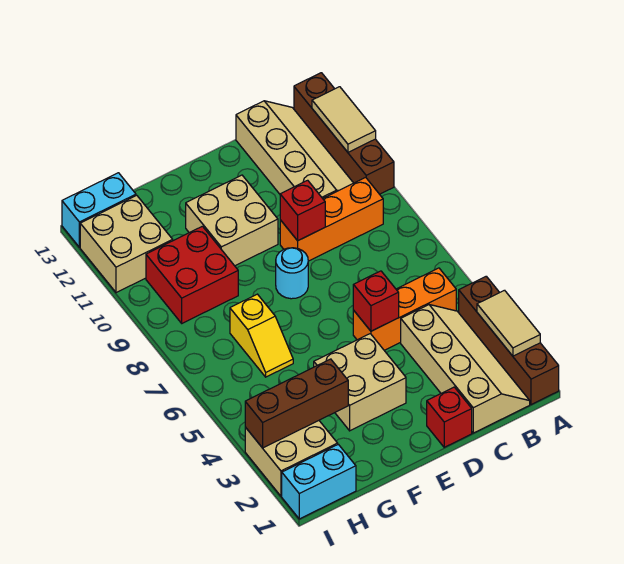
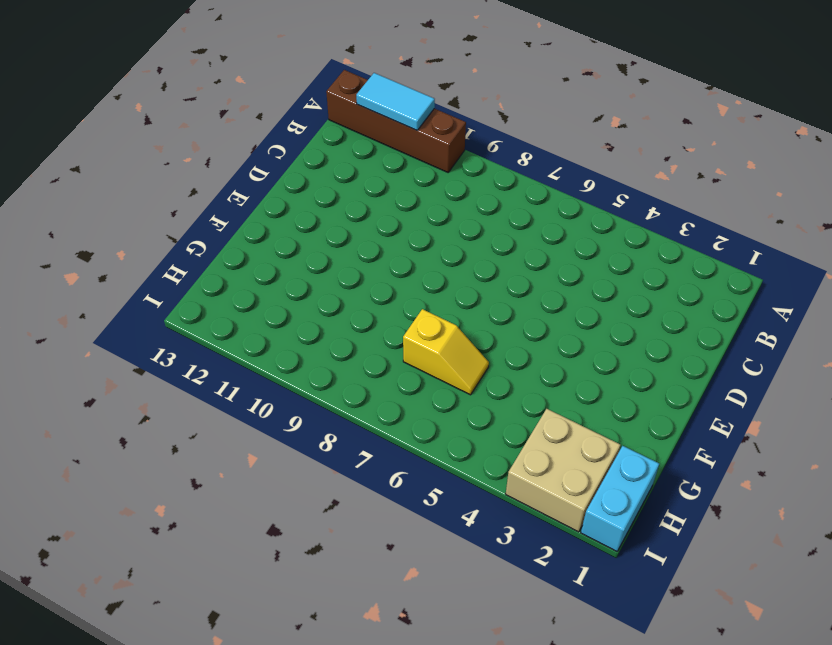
cyan 1x2 tile [356,73,435,130] -> tan 1x2 tile [312,87,376,152]
none -> brown 1x4 brick [459,276,559,405]
none -> tan 2x4 slope [401,305,530,433]
none -> orange 1x3 brick [353,268,456,350]

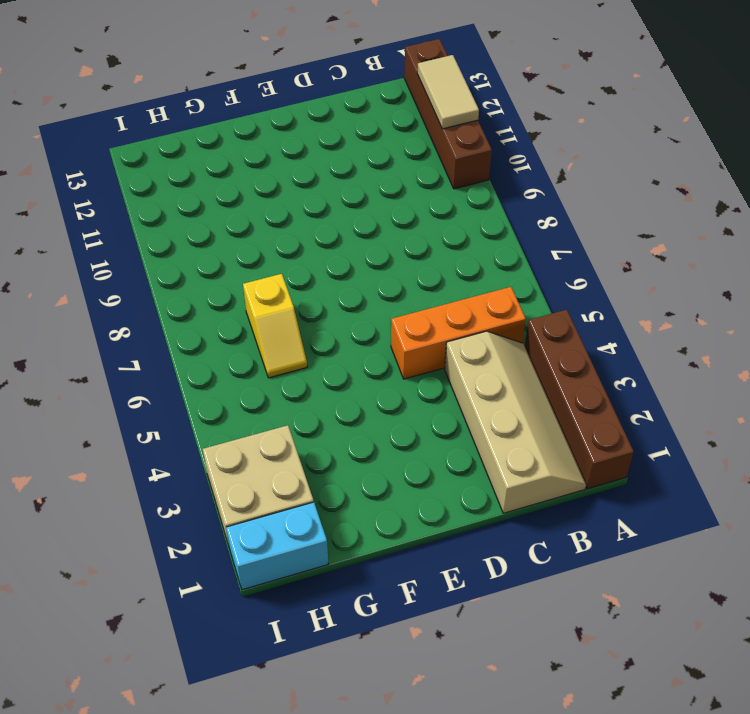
none -> orange 1x3 brick [280,177,383,261]
none -> tan 2x4 slope [236,101,353,198]
none -> red 1x1 brick [427,387,472,447]

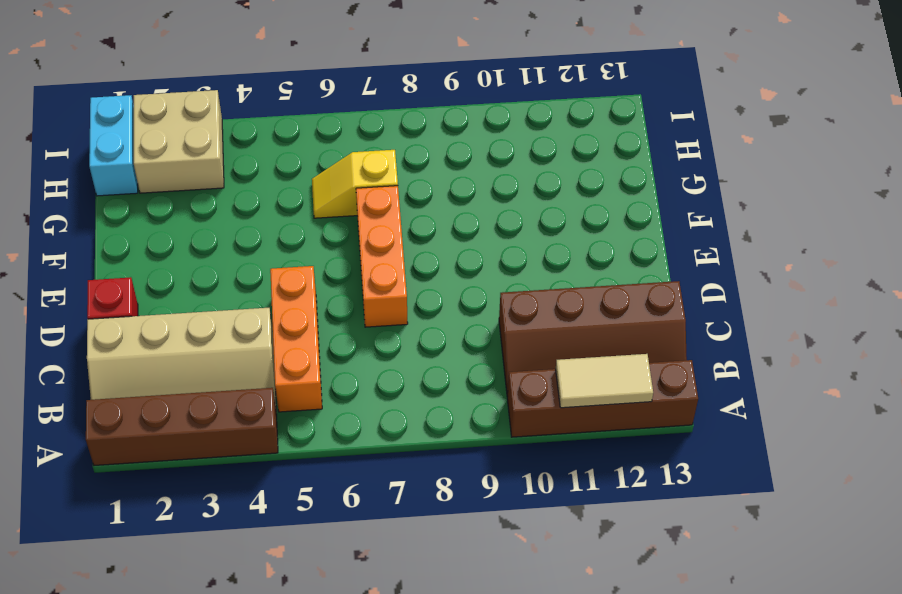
brown 2x4 slope [499,281,687,396] -> tan 2x4 slope [236,101,353,198]
orange 1x3 brick [356,186,408,327] -> orange 1x3 brick moved to [280,177,383,261]
none -> tan 2x2 brick [314,334,406,431]
none -> cyan 1x1 round brick [276,248,308,299]
none -> tan 2x2 brick [186,175,278,266]

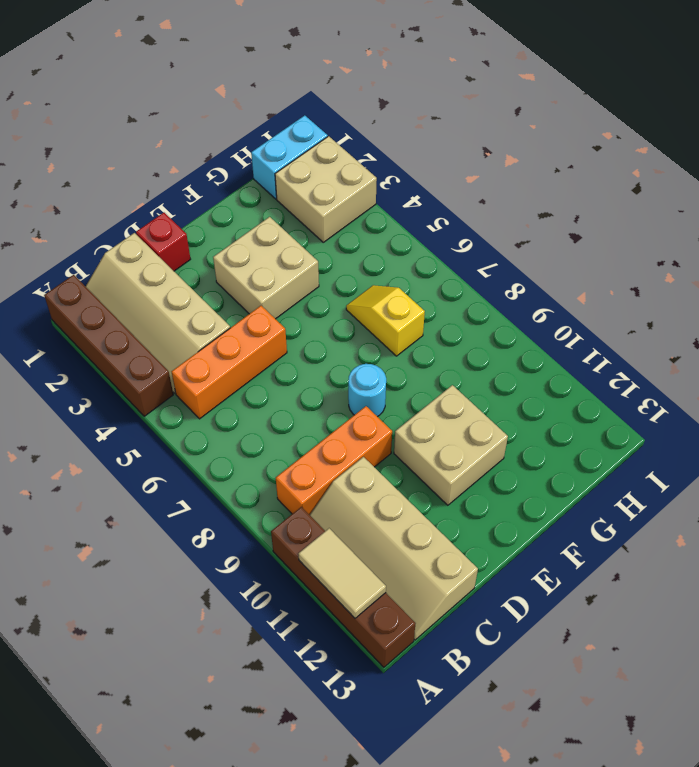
none -> red 2x2 brick [146,226,238,323]
none -> tan 2x2 brick [80,195,173,293]
none -> cyan 1x2 brick [62,173,136,247]

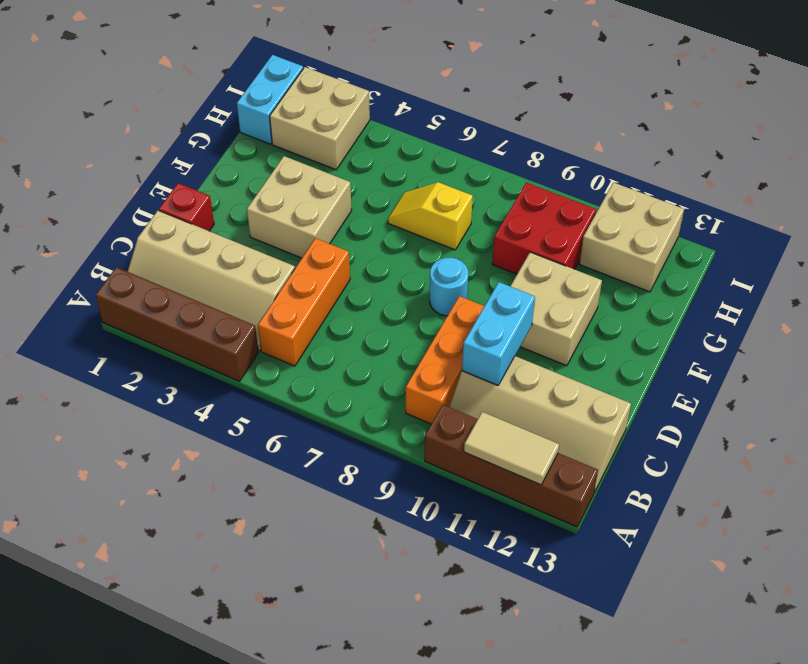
cyan 1x2 brick [462,282,535,385] -> cyan 1x2 brick moved to [62,173,136,247]
none -> tan 1x2 tile [477,290,540,356]
none -> red 1x1 brick [353,271,399,331]
none -> red 1x1 brick [280,180,325,241]

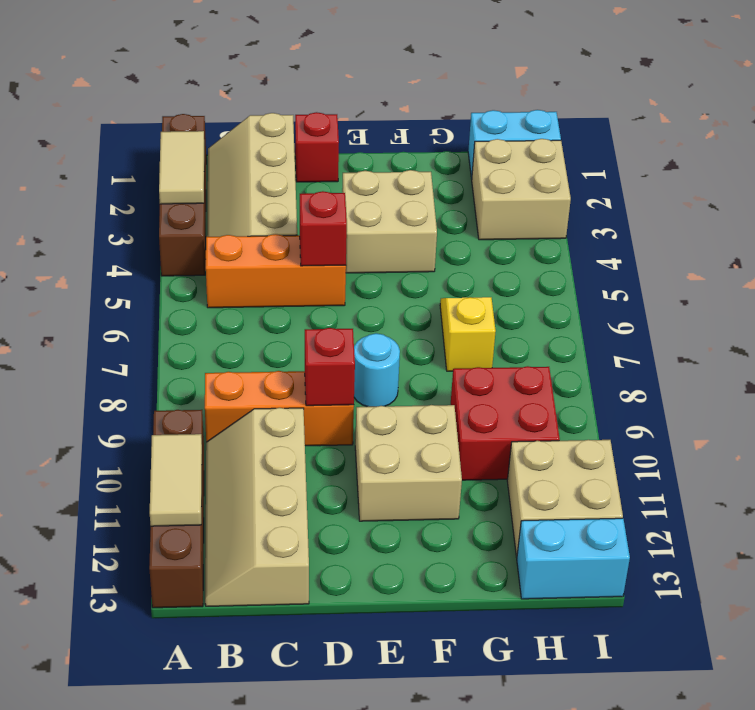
none -> brown 1x3 brick [245,359,348,448]

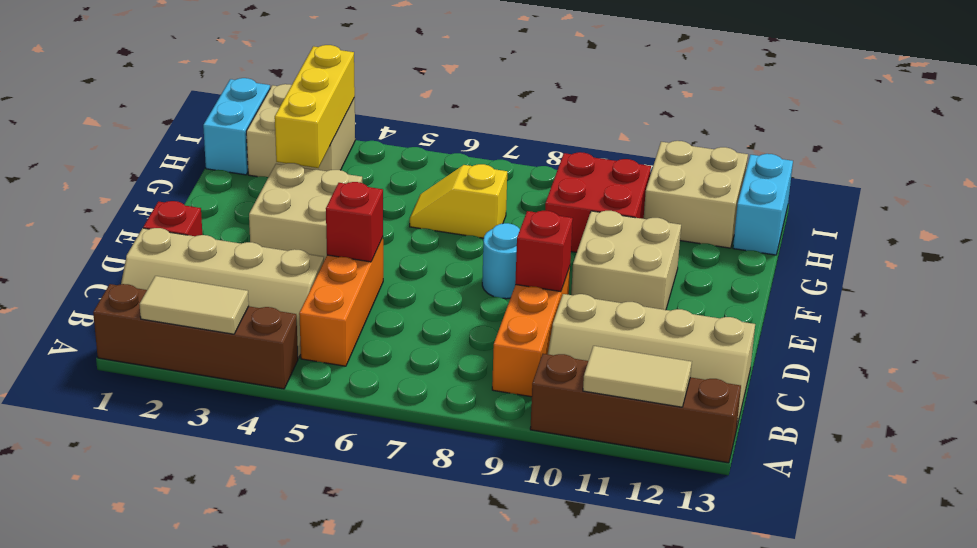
yellow 1x3 brick [275,45,355,168] -> brown 1x3 brick [245,359,348,448]

